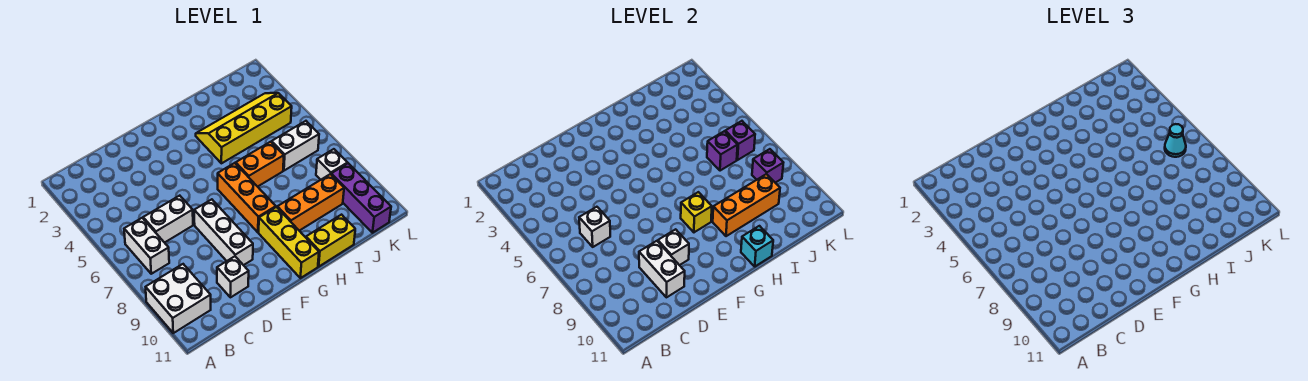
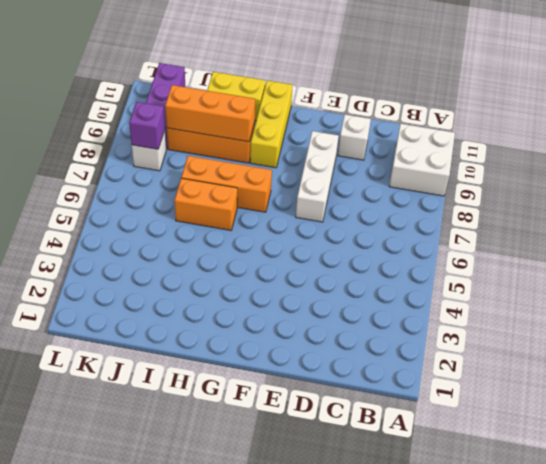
orange 1x3 brick [181,156,272,212] -> orange 1x3 brick turned to [218,163,276,232]
none -> white 1x2 brick [124,218,169,274]
none -> white 1x2 brick [143,196,193,243]
none -> yellow 2x4 slope [196,93,292,163]

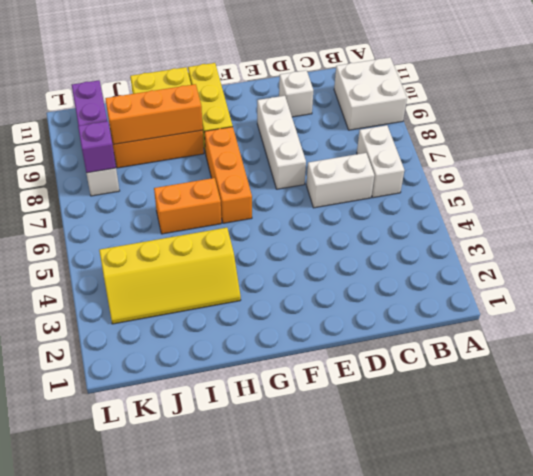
none -> white 1x2 brick [272,121,319,171]
none -> white 1x1 brick [579,207,610,247]
none -> white 1x2 brick [639,241,685,297]

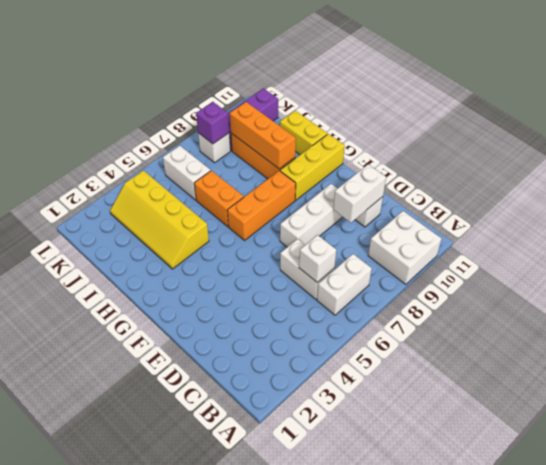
none -> white 1x1 brick [658,229,689,265]
none -> yellow 1x1 brick [681,192,712,232]
none -> cyan 1x1 brick [741,226,773,266]

